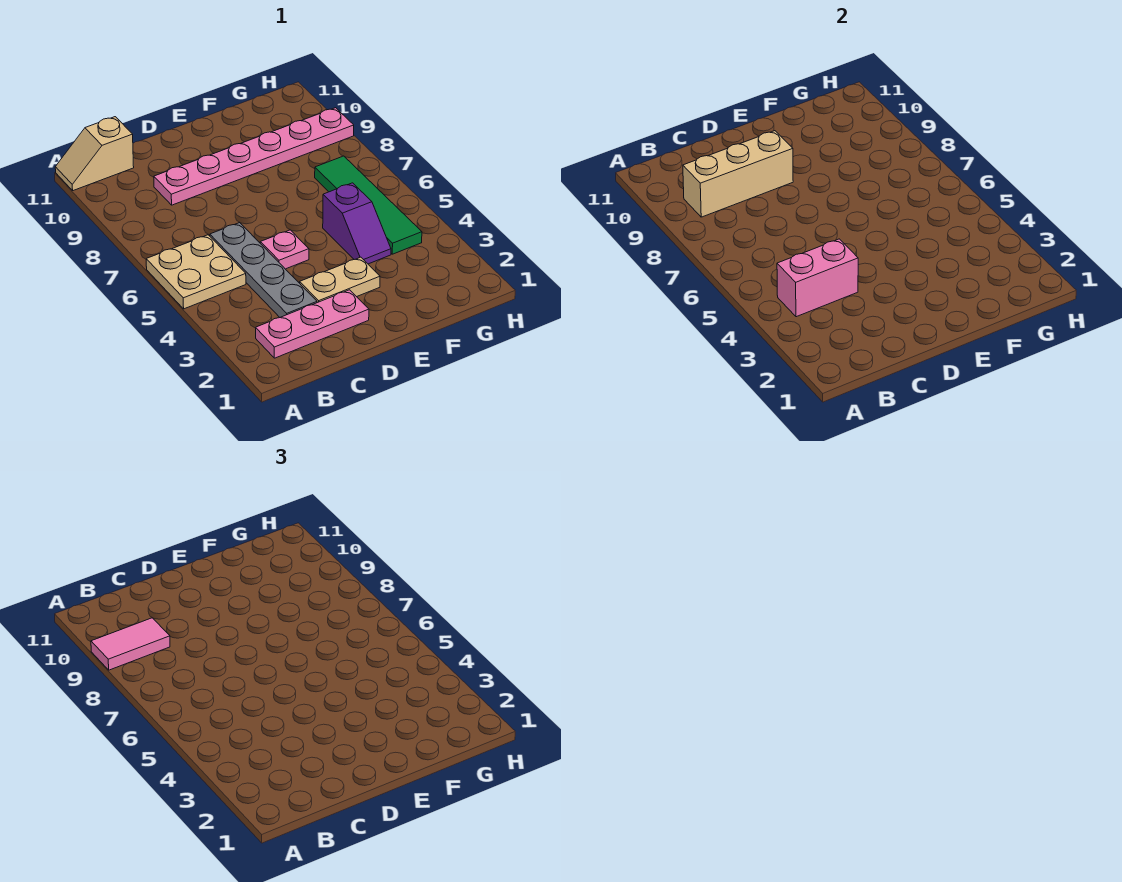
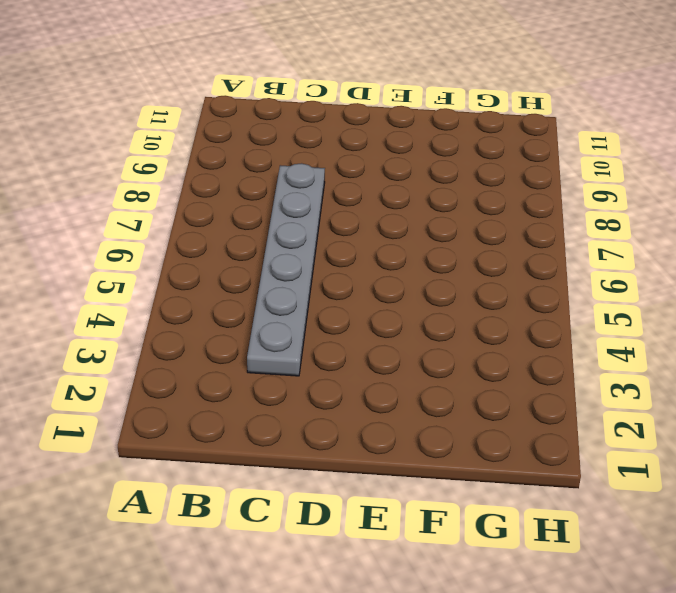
grey 1x6 plate [247,163,325,376] -> grey 1x4 plate [210,223,317,317]
none -> tan 2x2 plate [146,235,246,309]
none -> tan 1x2 slope [55,117,134,191]
none -> pink 1x3 plate [256,290,369,358]

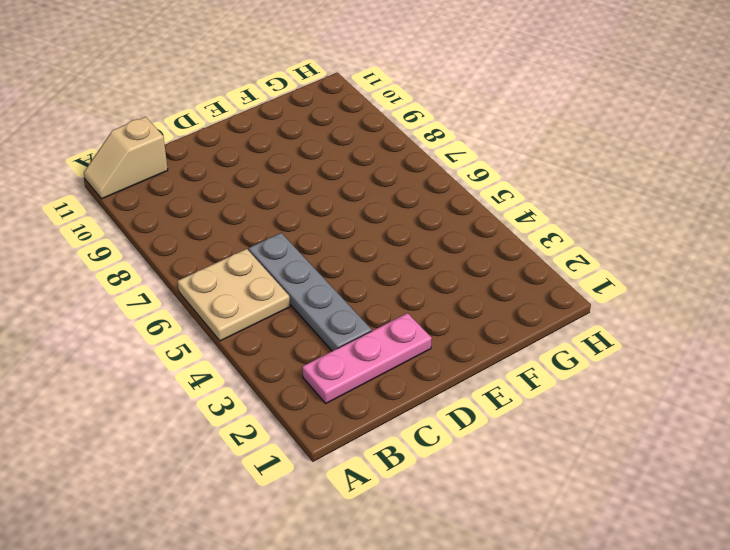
none -> pink 1x6 plate [154,108,354,205]
none -> tan 1x2 plate [300,257,380,303]
none -> pink 1x1 plate [260,230,309,269]

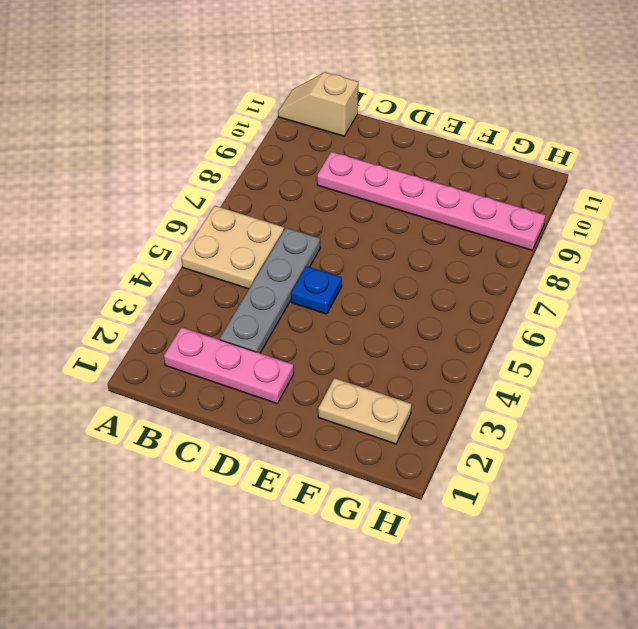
blue 1x1 plate [291,266,342,314] -> pink 1x1 plate [260,230,309,269]
tan 1x2 plate [318,378,412,444] -> tan 1x2 plate moved to [300,257,380,303]
none -> purple 1x2 slope [323,183,391,264]
none -> green 1x4 tile [315,156,422,254]
none -> pink 1x2 brick [777,239,858,317]

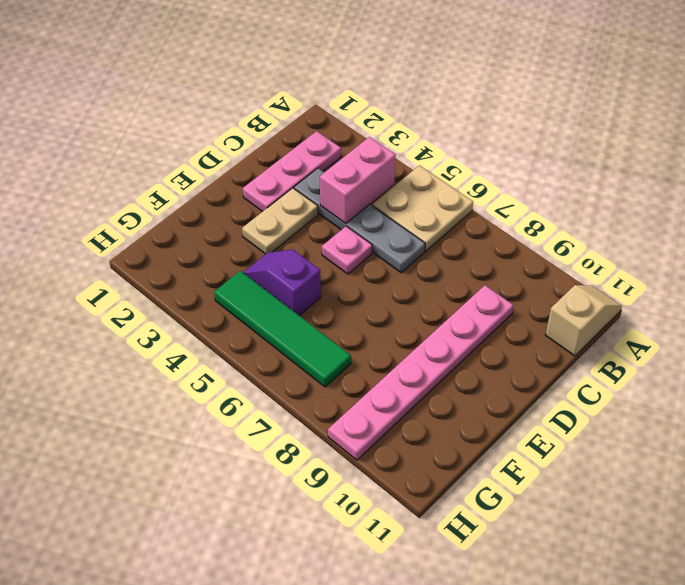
none -> tan 1x3 brick [683,131,793,217]
none -> pink 1x2 tile [91,618,170,670]

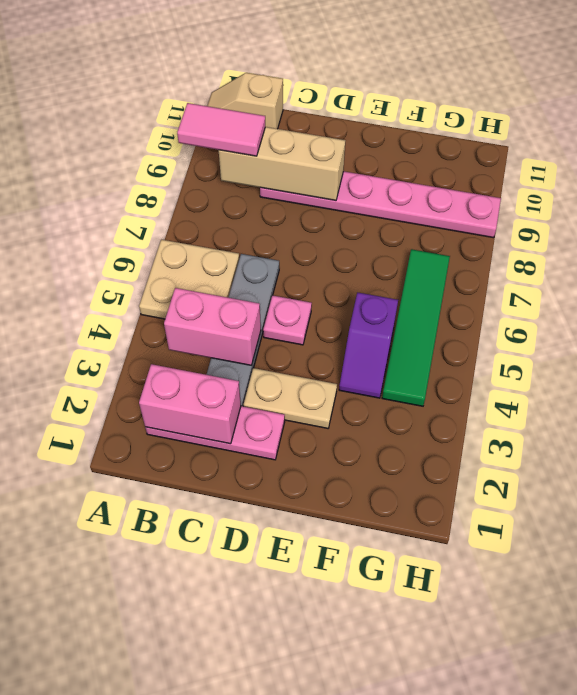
pink 1x2 brick [139,364,241,444] -> none

